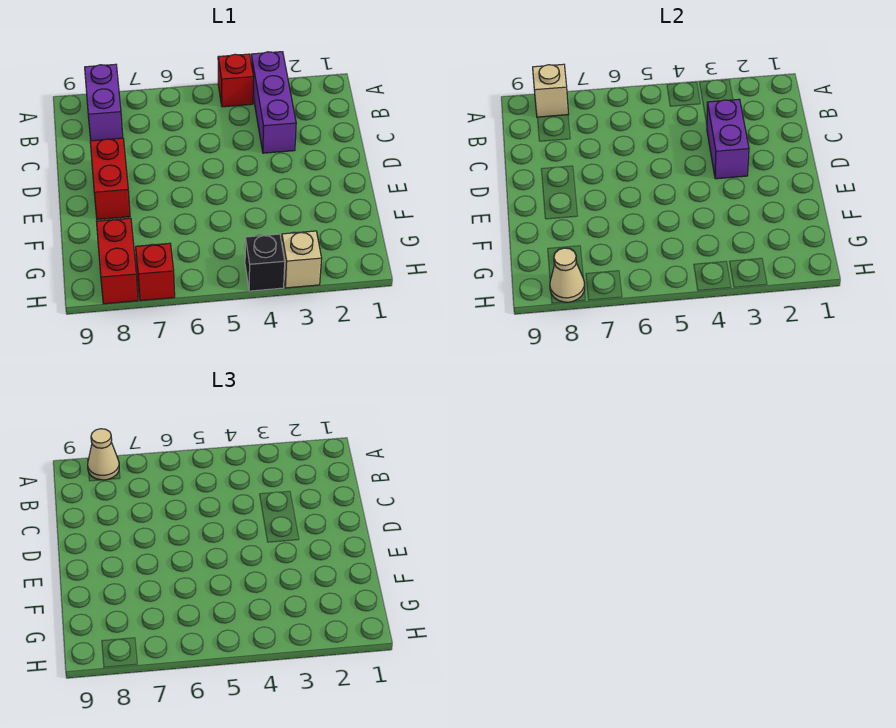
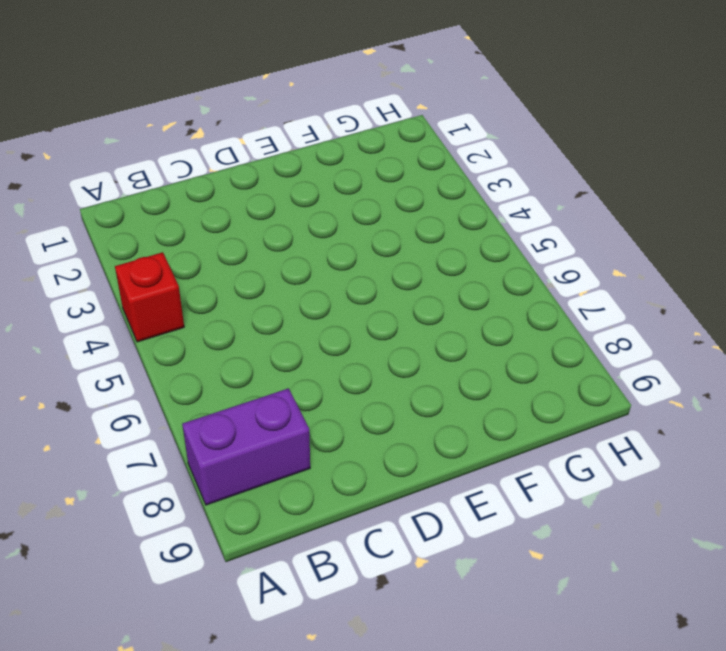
none -> purple 1x3 brick [251,52,296,153]
none -> red 1x2 brick [90,138,130,220]
none -> red 1x2 brick [96,218,138,304]

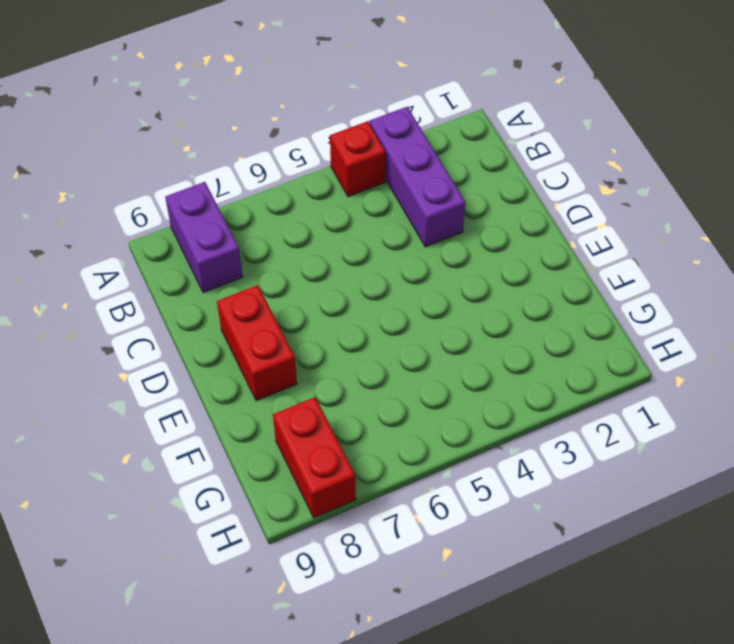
none -> tan 1x1 brick [282,231,322,288]
none -> black 1x1 brick [245,234,285,291]
none -> red 1x1 brick [136,243,175,301]

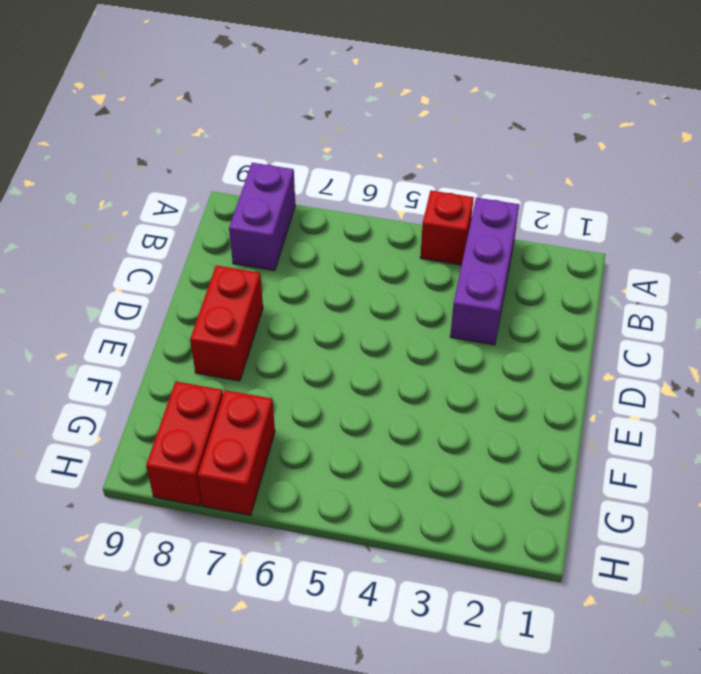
red 1x2 brick [198,390,275,515] -> red 1x1 brick [136,243,175,301]
none -> tan 1x1 brick [282,231,322,288]
none -> black 1x1 brick [245,234,285,291]
none -> tan 1x1 brick [533,64,569,117]

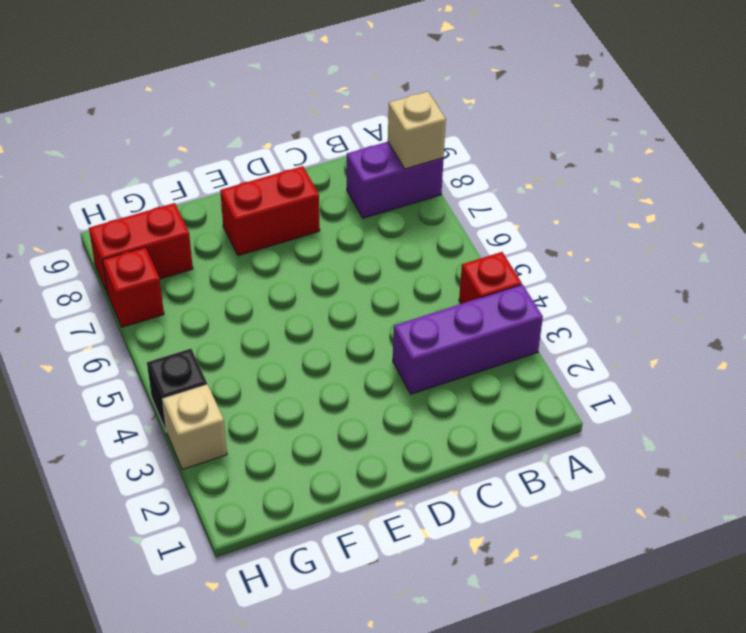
none -> purple 1x2 brick [707,99,749,179]
none -> tan 1x1 cone [550,248,585,302]
none -> tan 1x1 cone [88,429,119,480]

